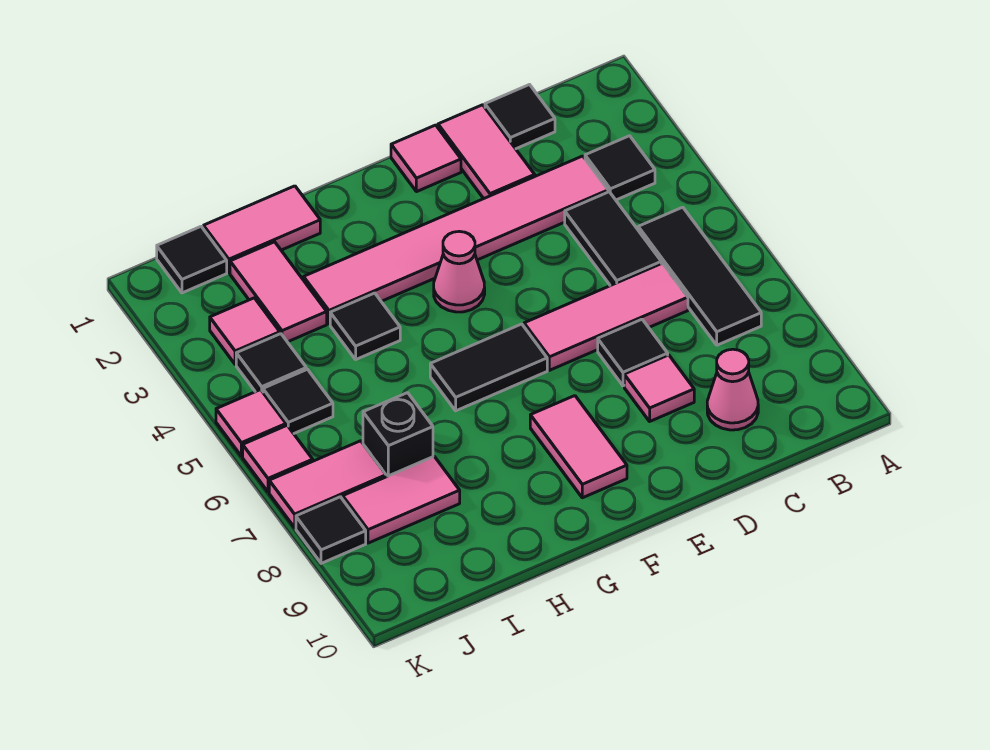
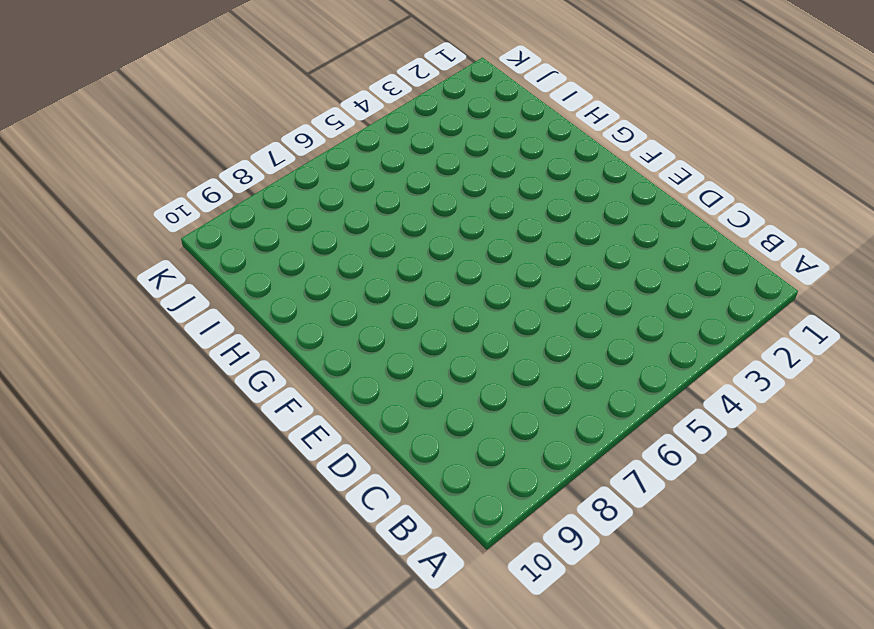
none -> black 1x1 tile [585,136,655,200]
none -> black 1x3 tile [638,207,761,345]
none -> black 1x1 tile [485,85,555,149]

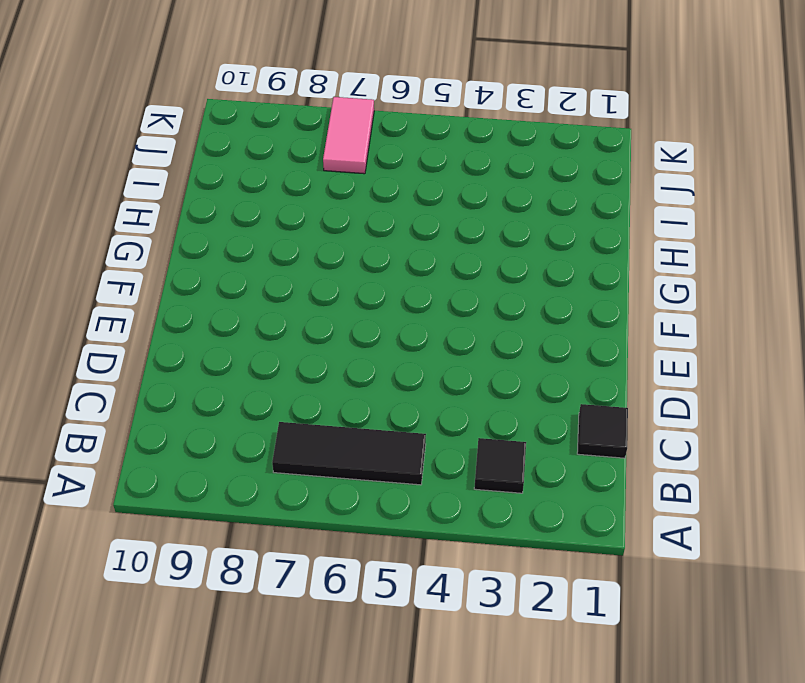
none -> pink 1x6 tile [304,156,608,324]
none -> black 1x2 tile [565,192,661,286]
none -> pink 1x3 tile [524,263,688,370]

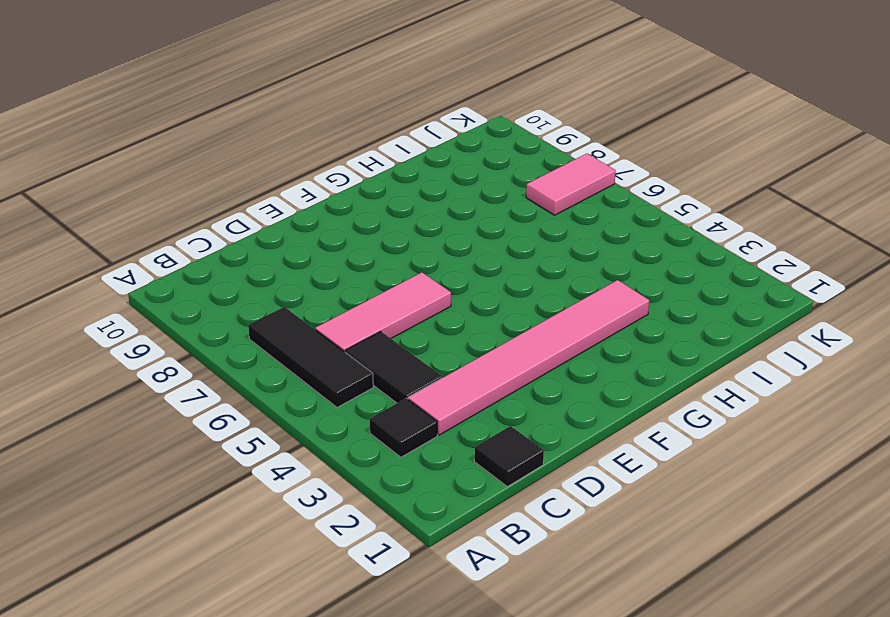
none -> pink 1x1 cone [707,349,758,430]
none -> pink 1x2 tile [438,105,535,199]
none -> black 1x1 tile [598,319,668,386]

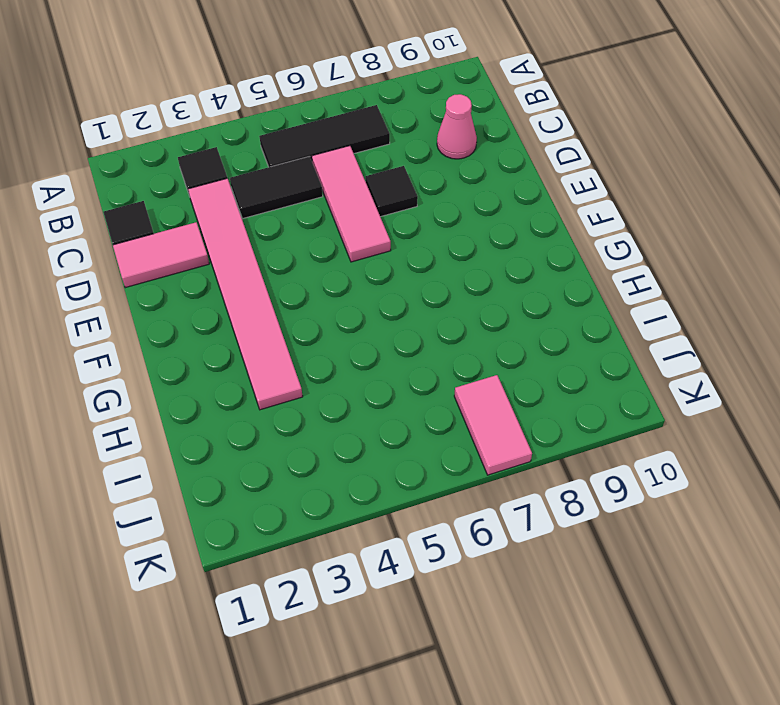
none -> pink 1x1 tile [624,355,694,421]
none -> pink 1x1 tile [391,125,461,192]
none -> pink 1x1 cone [434,231,485,312]

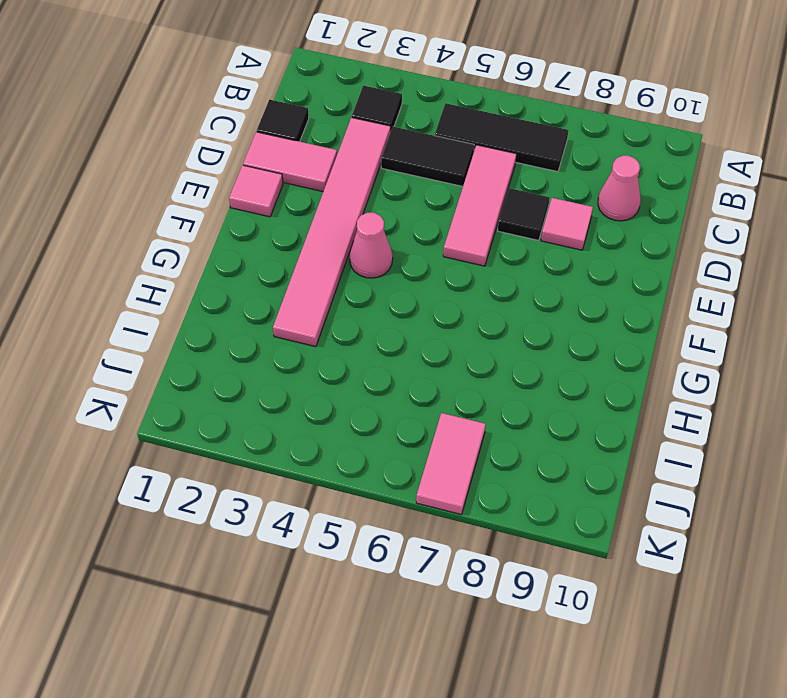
none -> black 1x2 tile [430,324,547,411]
none -> pink 1x2 tile [530,396,627,498]
none -> pink 1x2 tile [204,186,320,273]

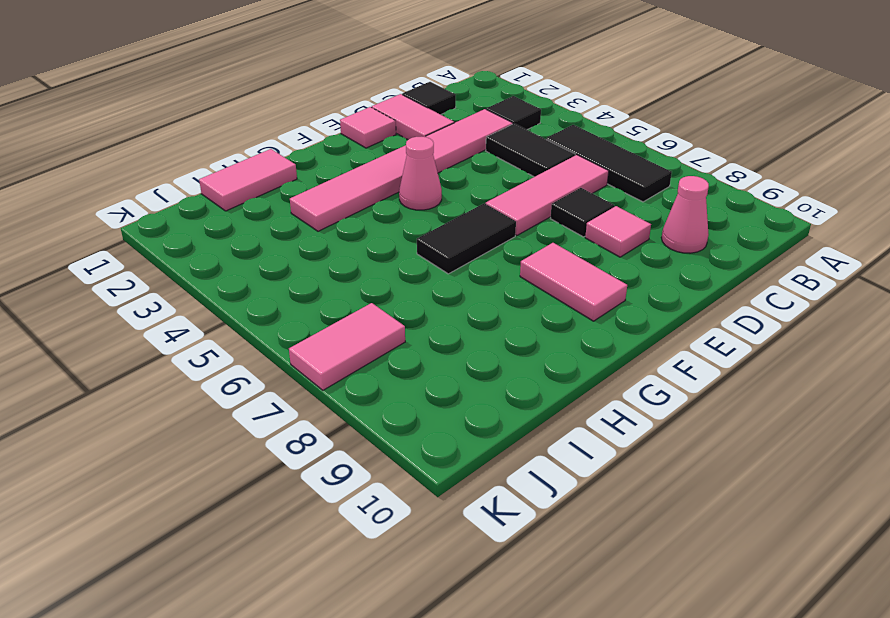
none -> black 1x1 tile [330,293,400,359]
none -> pink 1x2 tile [230,242,327,342]
none -> black 1x1 brick [363,393,433,477]

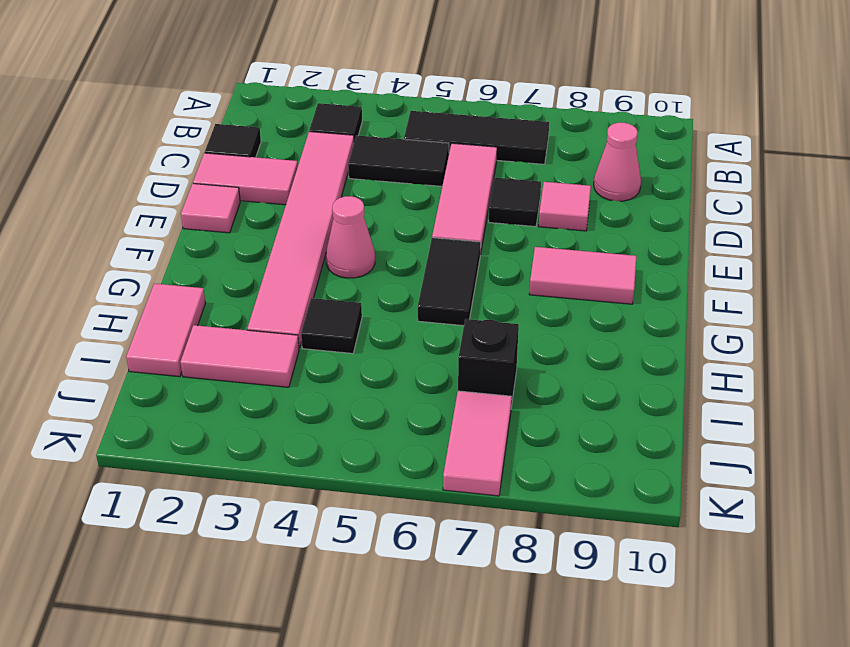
none -> pink 1x2 tile [343,457,460,543]
none -> black 1x1 tile [157,227,227,293]
none -> pink 1x1 tile [210,298,280,364]

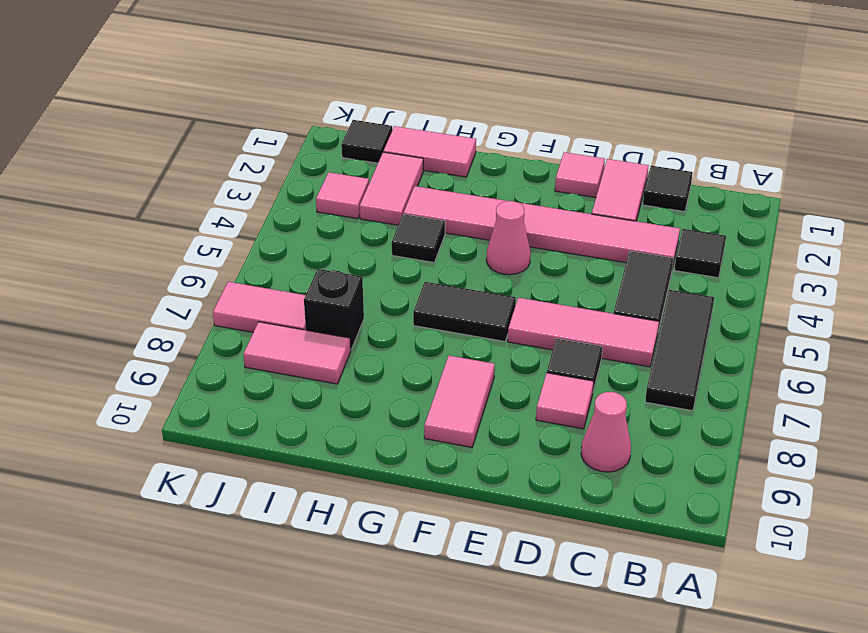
none -> black 1x1 tile [236,334,306,392]
none -> black 1x1 tile [263,369,333,434]
none -> pink 1x1 tile [216,390,286,456]

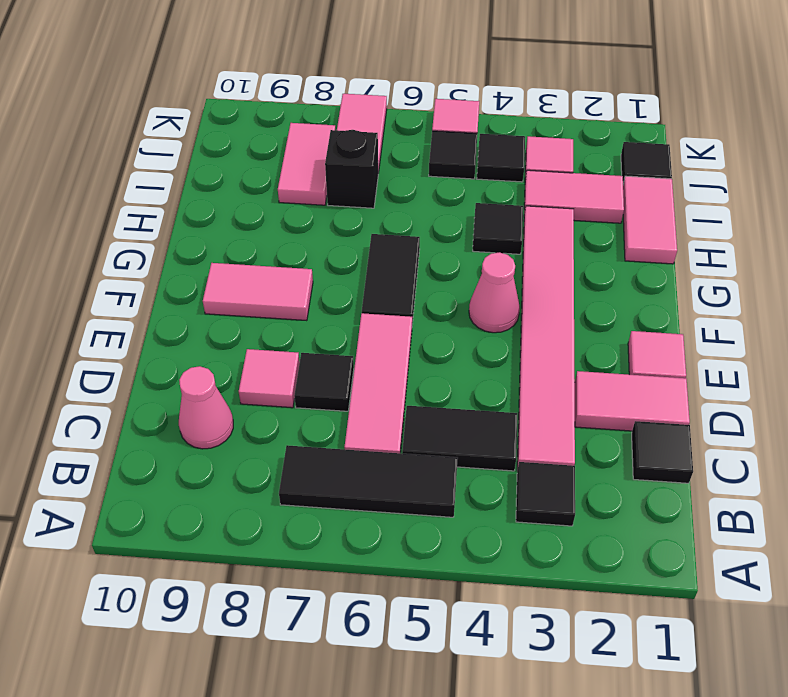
none -> pink 1x1 tile [243,426,313,492]
none -> black 1x1 tile [296,497,366,563]

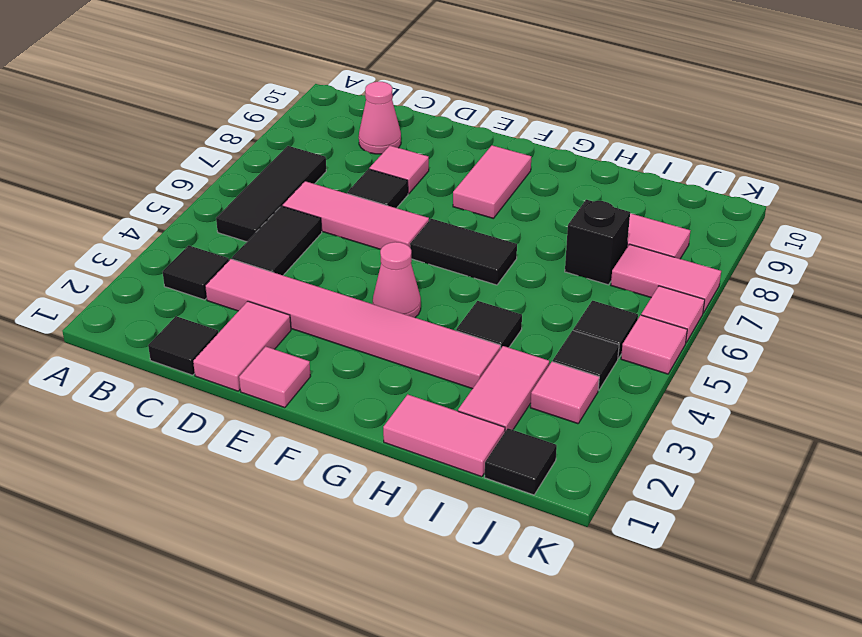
none -> black 1x1 tile [296,497,366,563]

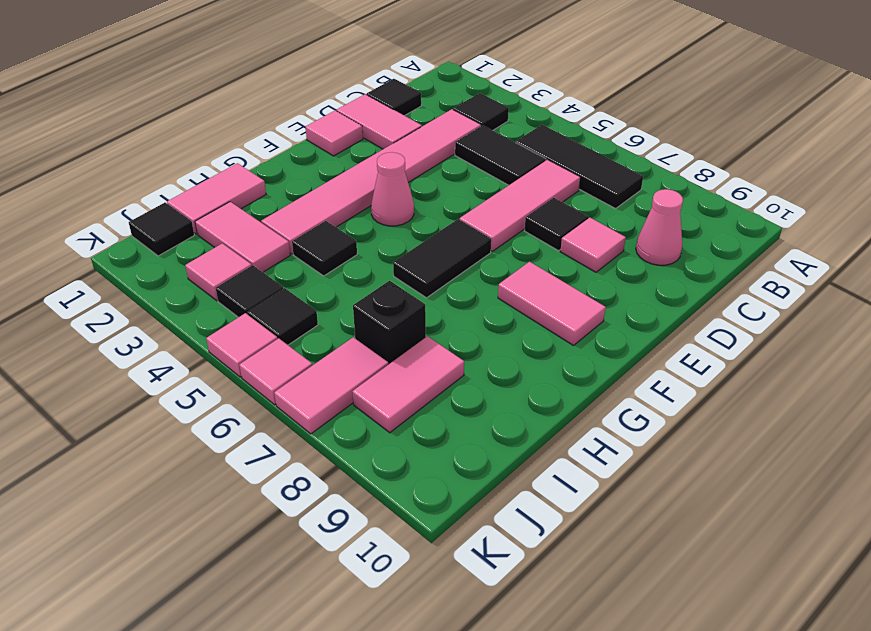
none -> black 1x1 tile [296,497,366,563]

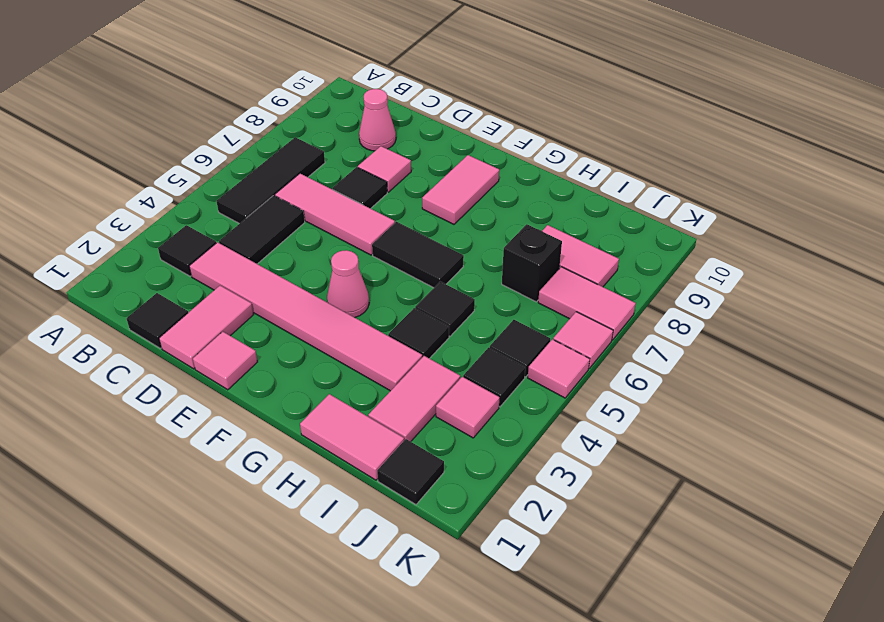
black 1x1 tile [415,282,475,336] -> black 1x1 tile moved to [296,497,366,563]

